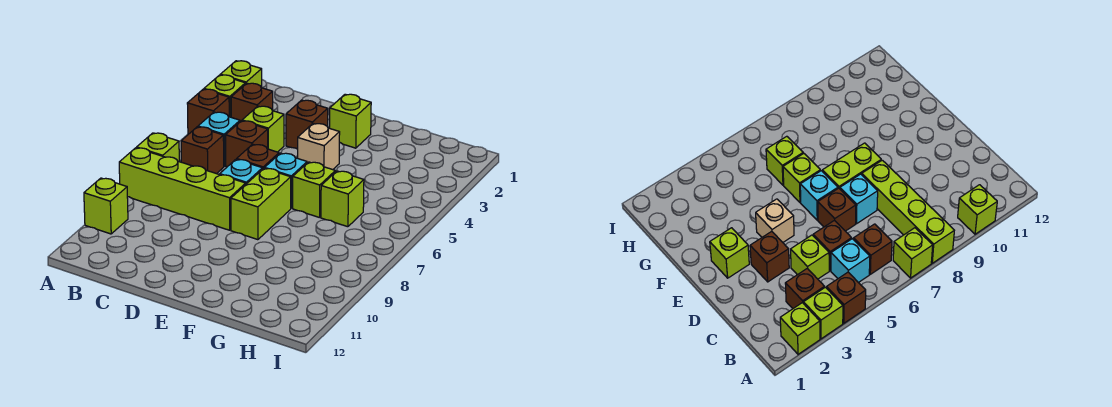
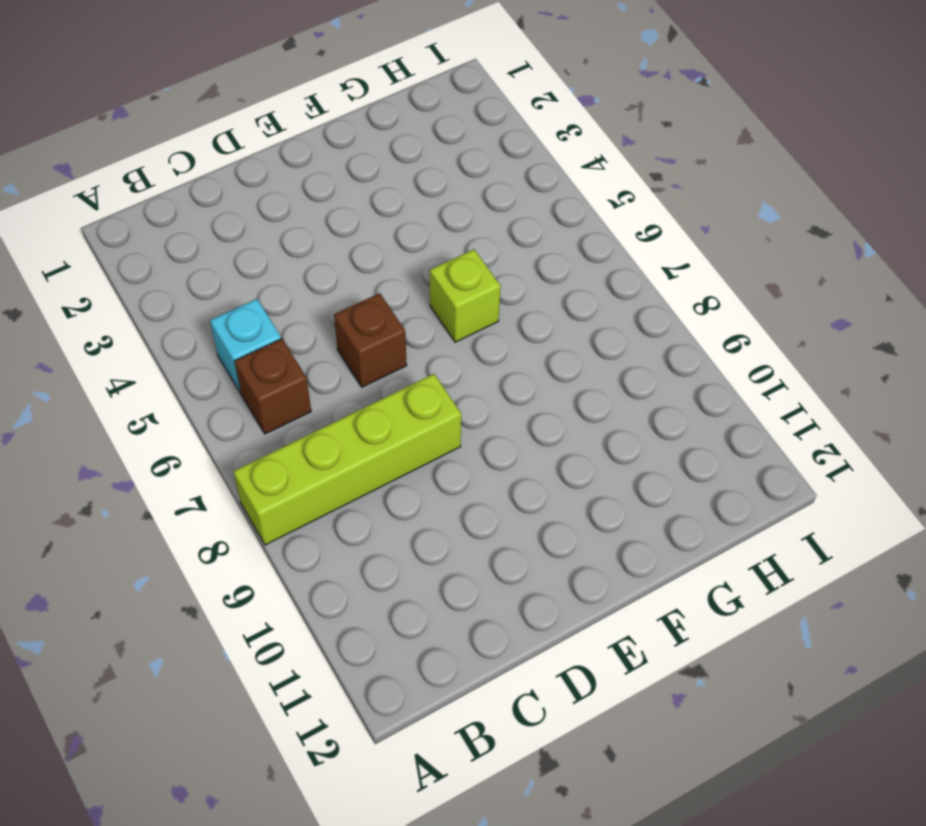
none -> lime 1x1 brick [220,61,262,88]
none -> lime 1x1 brick [204,75,245,117]
none -> brown 1x1 brick [187,89,229,134]

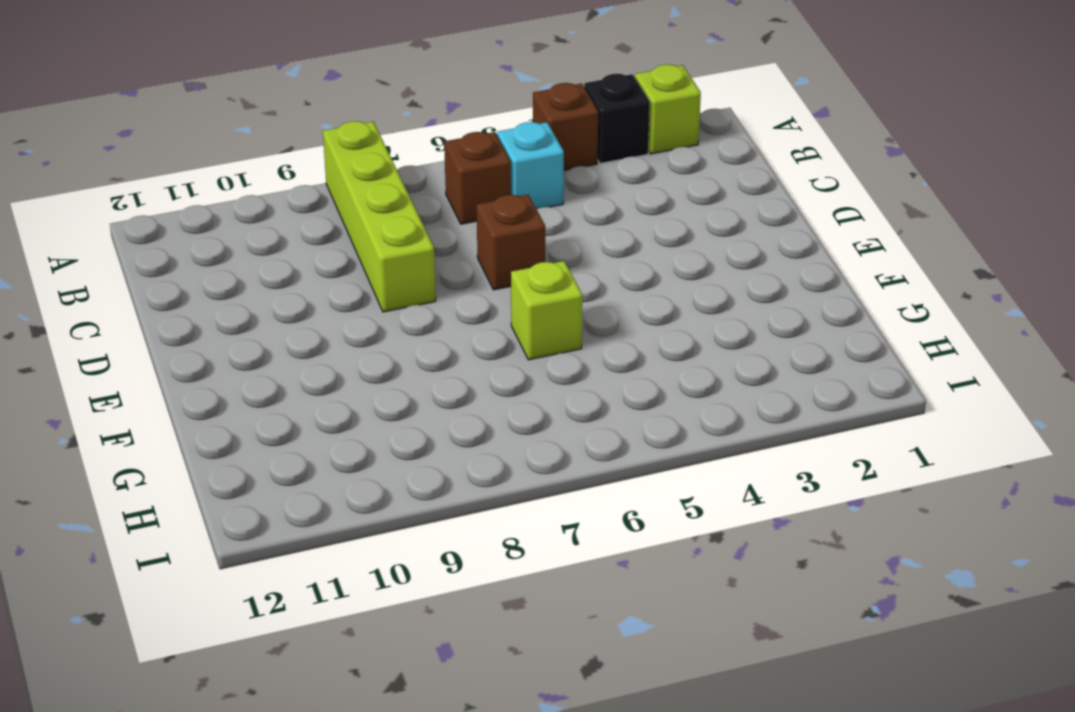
black 1x1 brick [584,74,650,164] -> lime 1x1 brick [204,75,245,117]
none -> lime 1x1 brick [137,133,179,161]
none -> lime 1x1 brick [84,178,128,234]
none -> brown 1x1 brick [231,83,273,121]

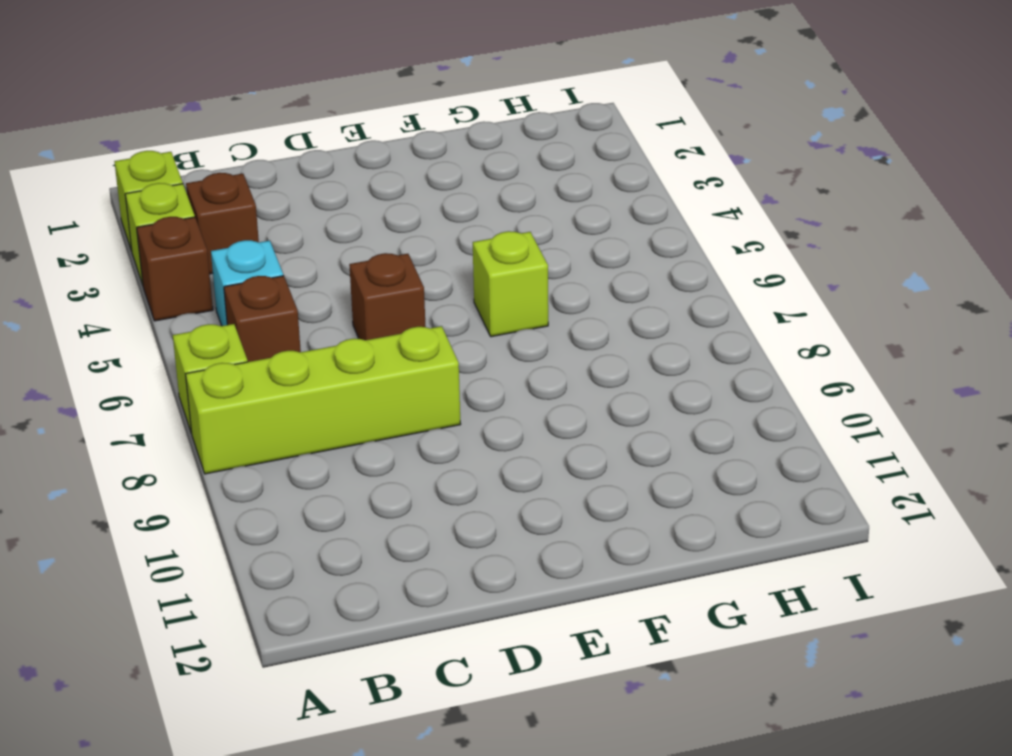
none -> lime 1x1 brick [84,178,128,234]
none -> lime 1x1 brick [242,106,284,152]
none -> brown 1x1 brick [226,121,268,167]

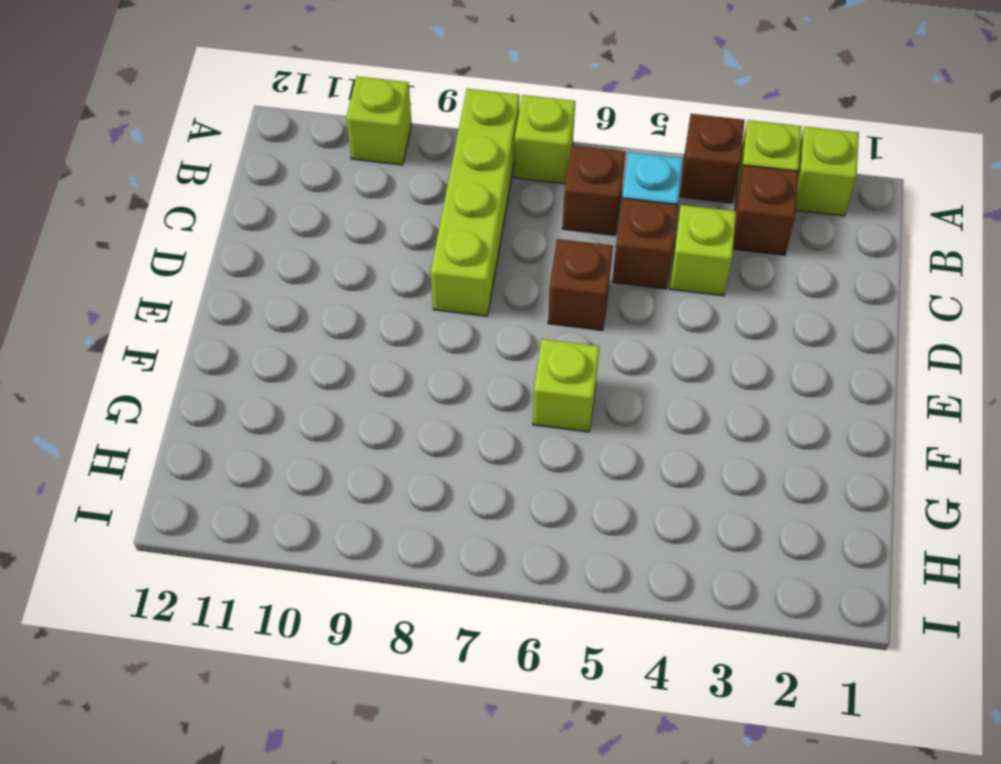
none -> brown 1x1 brick [286,100,328,149]
none -> cyan 1x1 brick [220,159,262,184]
none -> lime 1x1 brick [330,94,371,148]

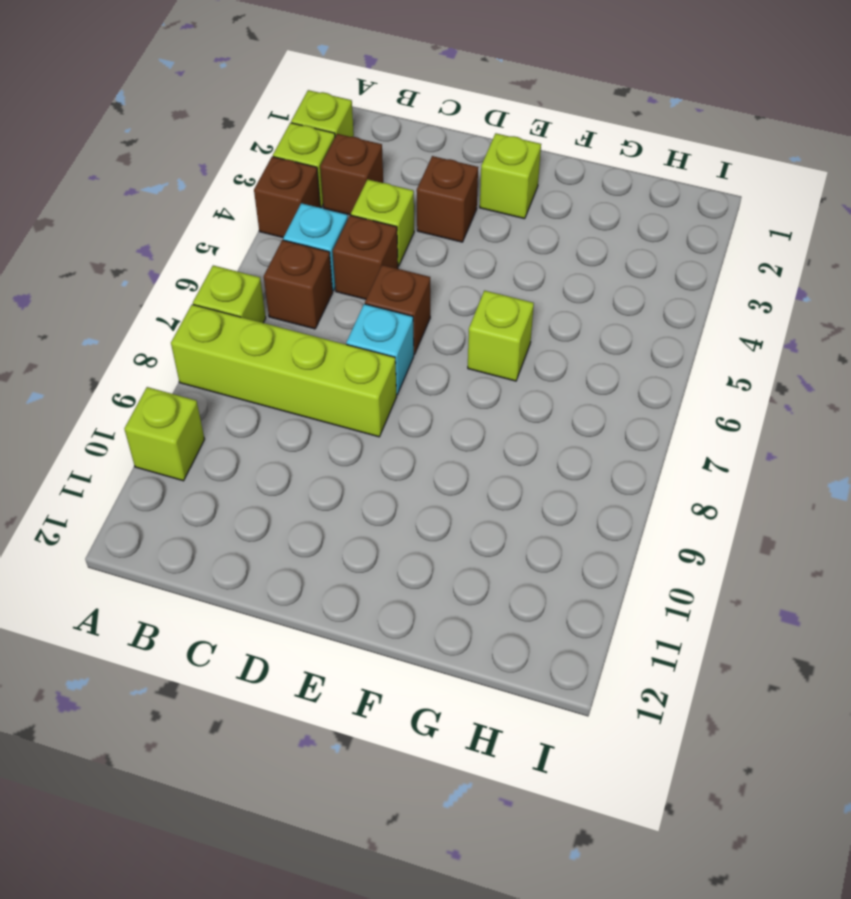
none -> tan 1x1 brick [298,123,340,170]
none -> cyan 1x1 brick [265,153,307,208]
none -> lime 1x2 brick [231,168,291,240]

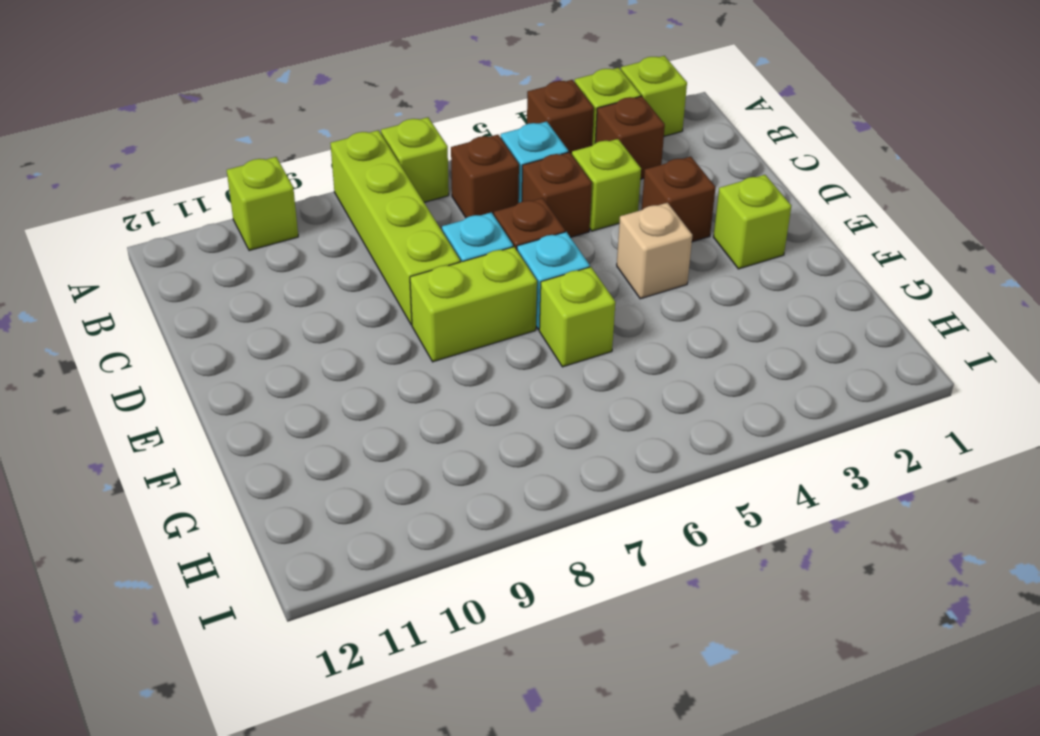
none -> lime 1x1 brick [321,171,364,227]

